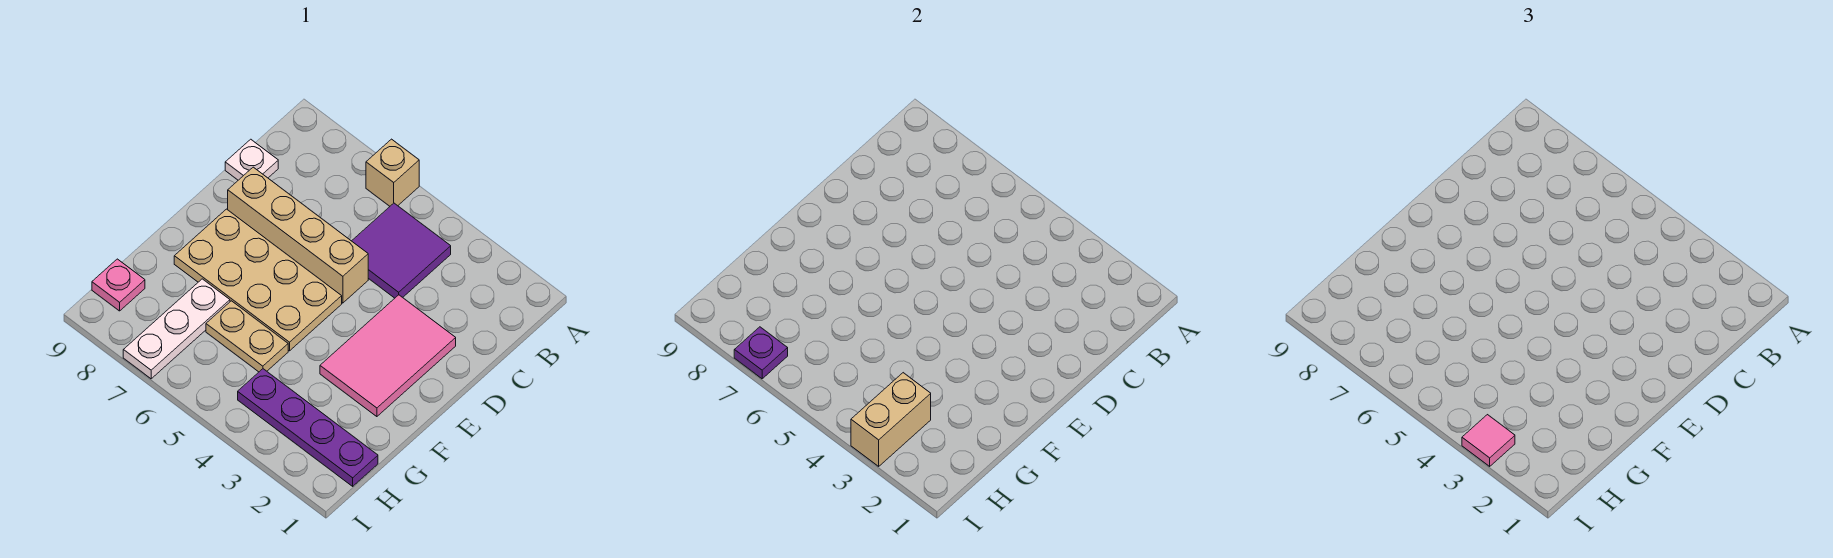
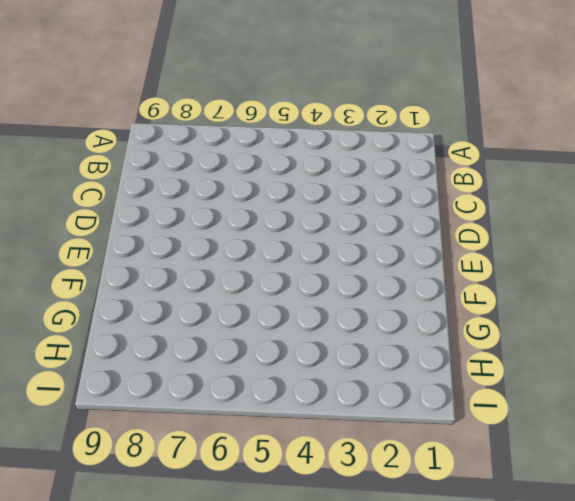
none -> tan 1x1 brick [366,139,419,206]
none -> purple 2x2 tile [352,203,451,298]
none -> white 1x1 plate [225,139,278,180]

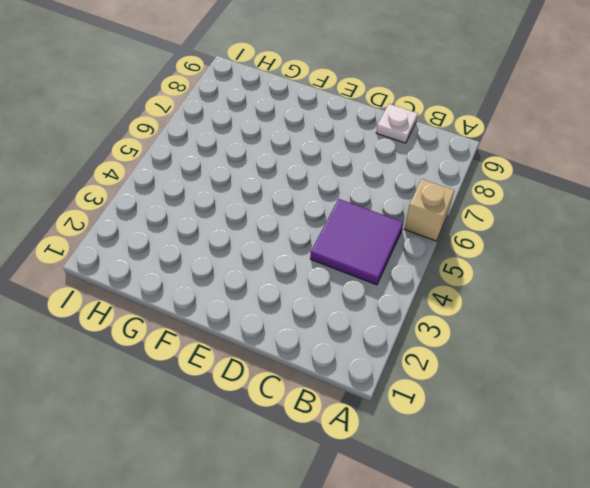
none -> pink 2x3 tile [320,295,456,417]
none -> tan 1x4 brick [228,167,368,303]
none -> tan 2x4 plate [174,209,342,351]

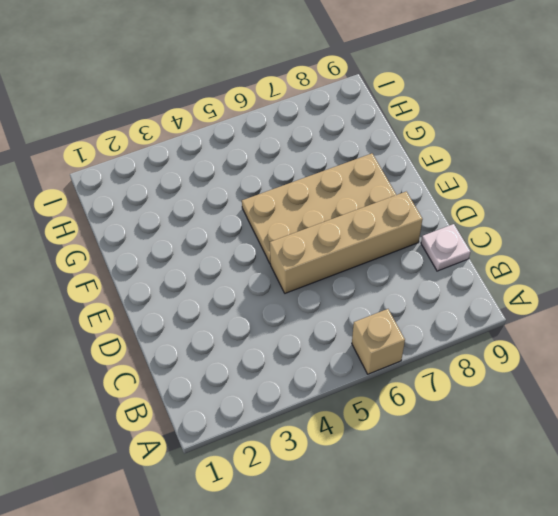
none -> purple 2x2 tile [352,203,451,298]
none -> pink 2x3 tile [320,295,456,417]
none -> tan 1x2 plate [206,301,288,372]

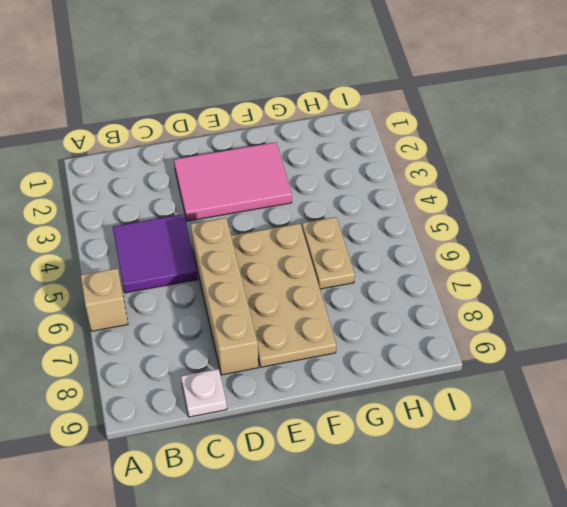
none -> white 1x3 plate [123,279,230,379]
none -> purple 1x4 plate [238,369,378,486]
none -> pink 1x1 plate [92,259,145,311]

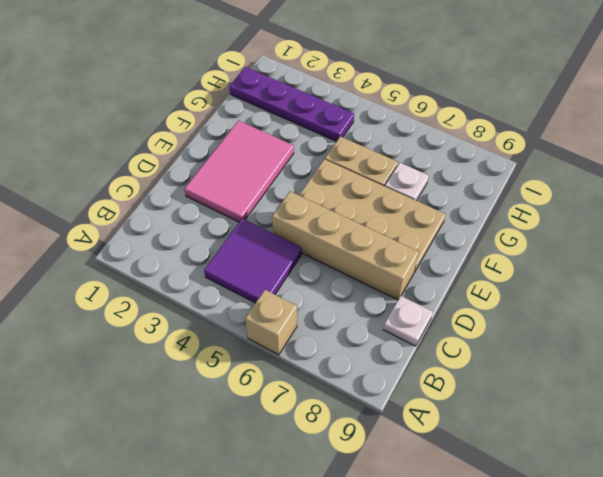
white 1x1 plate [385,163,429,201] -> white 1x3 plate [123,279,230,379]
none -> pink 1x1 plate [92,259,145,311]
none -> tan 1x2 brick [851,373,931,466]
none -> purple 1x1 plate [734,327,788,379]

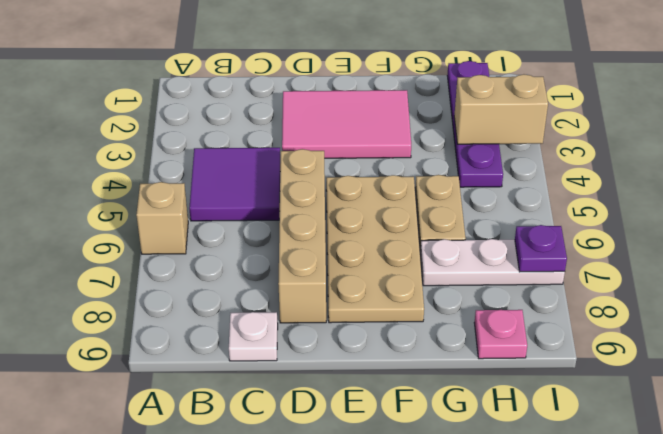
none -> pink 1x1 tile [1462,415,1515,466]

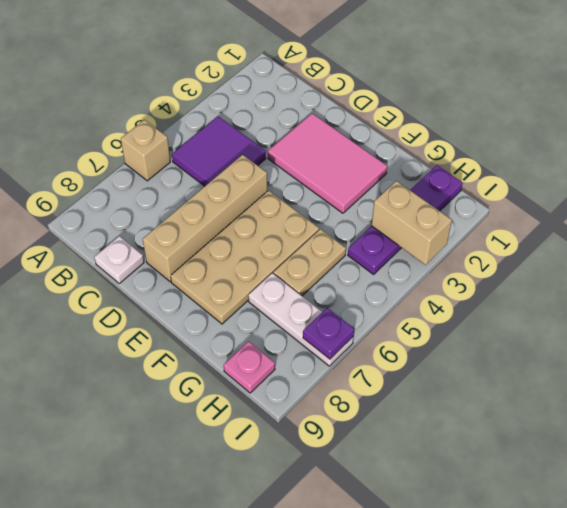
none -> pink 1x1 tile [1462,415,1515,466]

